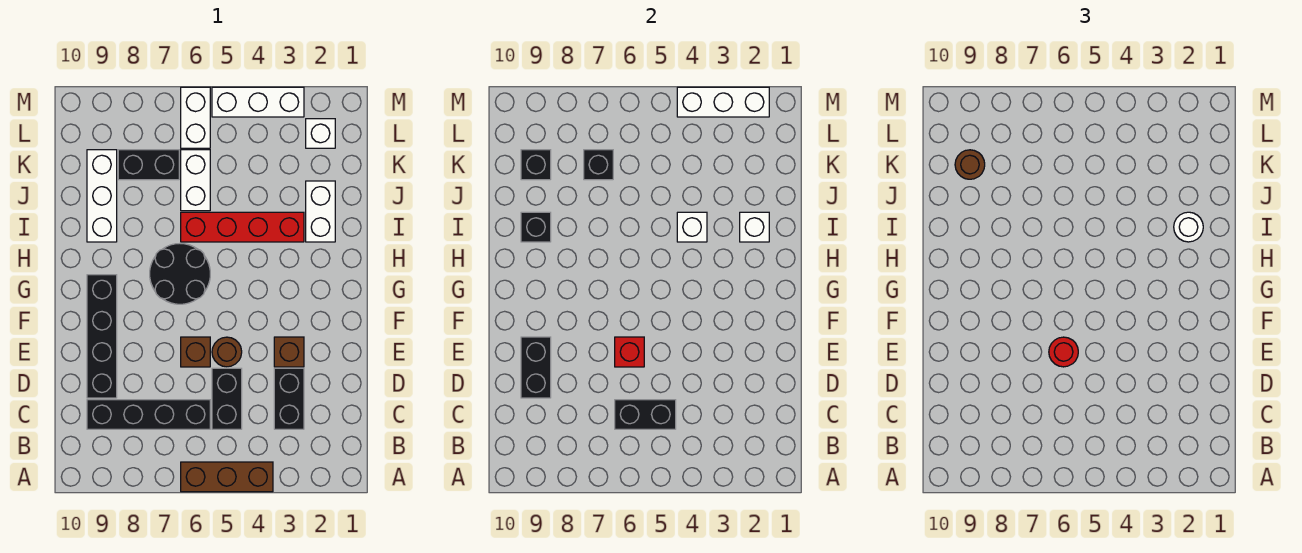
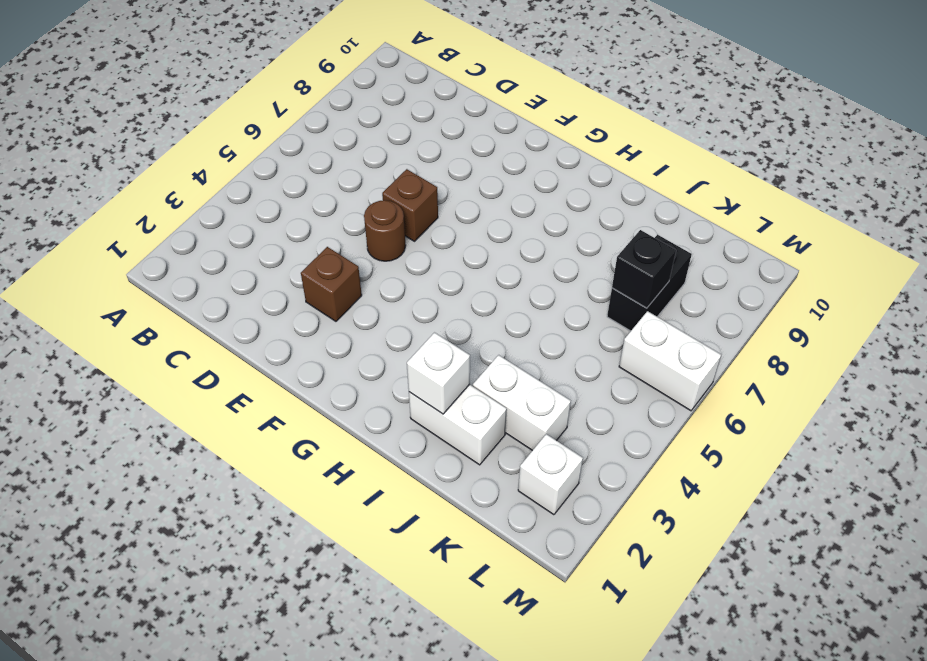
white 1x2 brick [473,355,571,451] -> white 1x2 brick moved to [181,150,210,211]
none -> brown 1x3 brick [181,462,273,492]
none -> black 1x2 brick [274,368,304,429]
none -> black 1x2 brick [212,368,242,429]

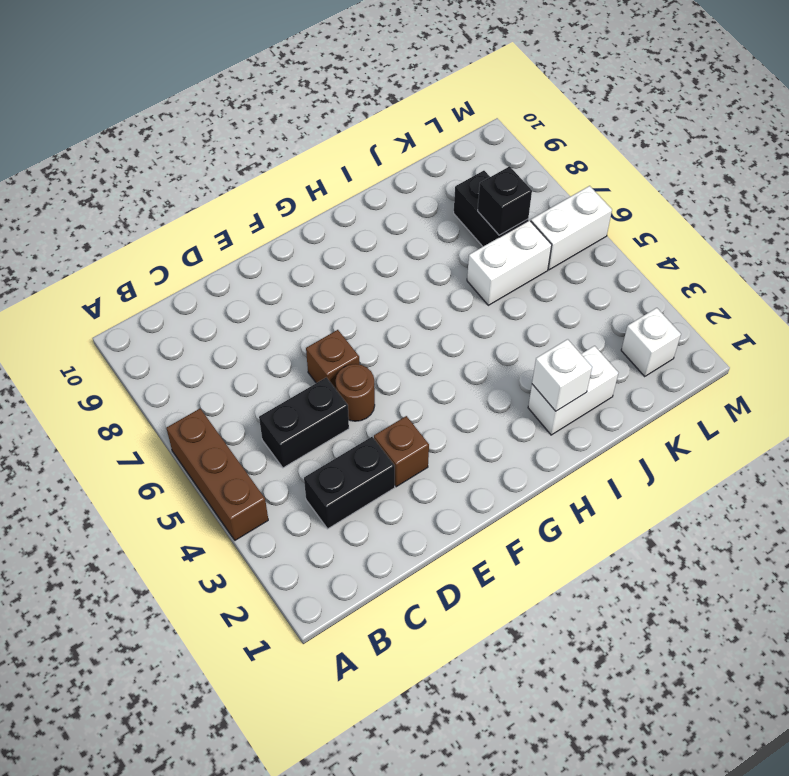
none -> black 1x4 brick [87,400,210,429]
none -> black 1x4 brick [87,275,117,398]
none -> black 2x2 round brick [150,244,210,304]

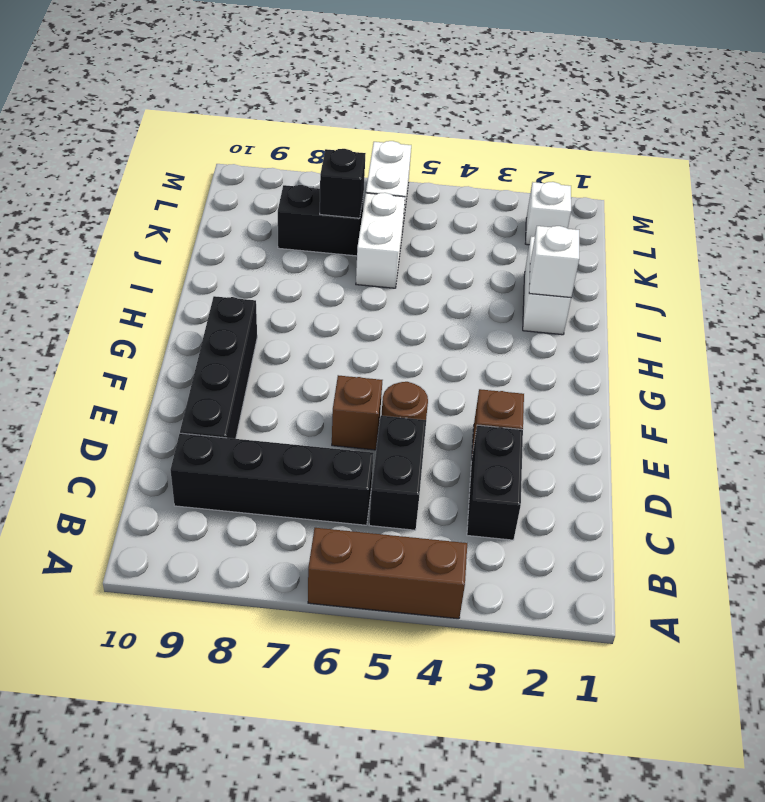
none -> black 2x2 round brick [150,244,210,304]
none -> red 1x4 brick [181,212,304,242]
none -> white 1x3 brick [87,150,117,242]

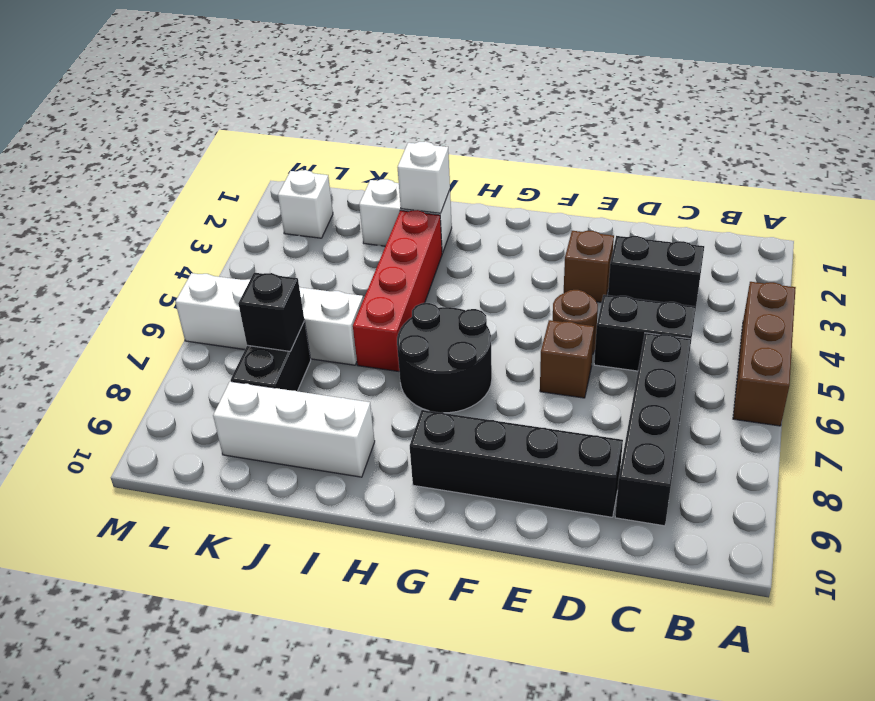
none -> white 1x3 brick [212,87,304,117]
none -> black 1x2 brick [615,400,676,429]
none -> black 1x2 brick [521,337,551,398]

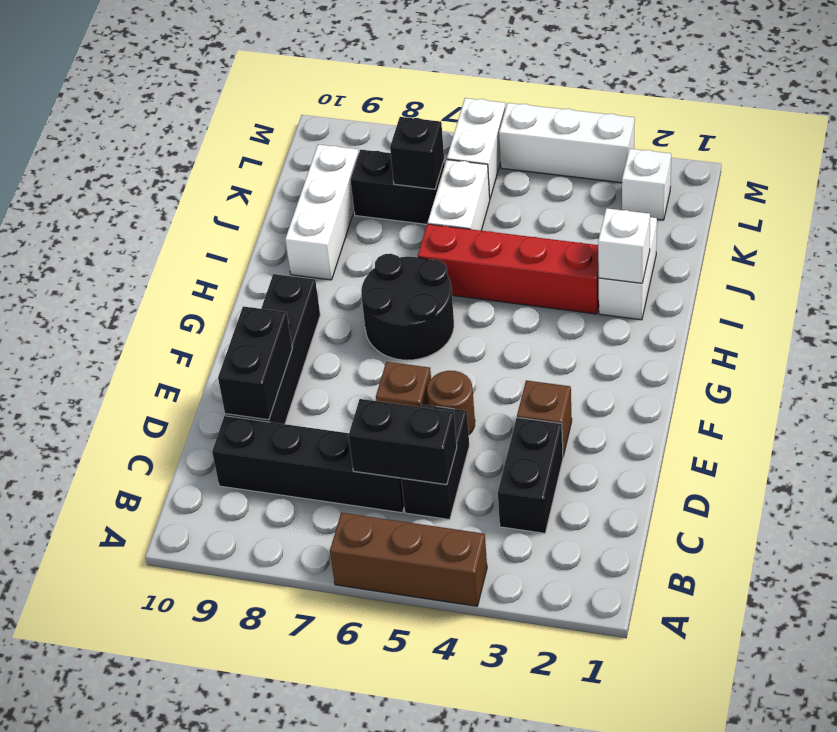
none -> red 1x1 brick [615,337,644,367]
none -> white 1x1 brick [677,212,707,242]
none -> black 1x1 brick [521,212,551,242]

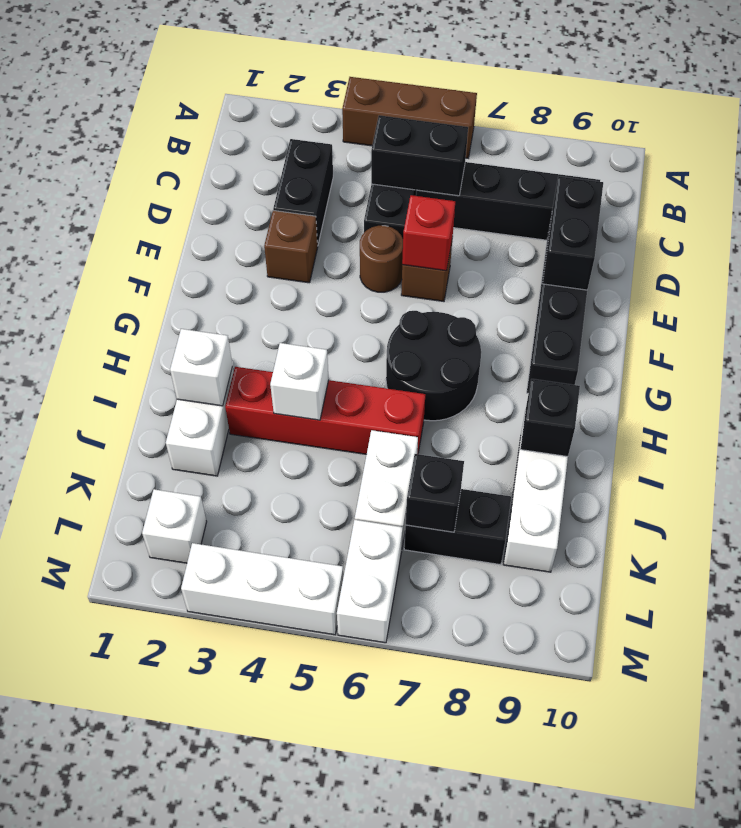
none -> black 1x1 brick [521,150,551,180]
none -> white 1x3 brick [677,87,769,117]
none -> red 1x1 round brick [1049,337,1078,367]

